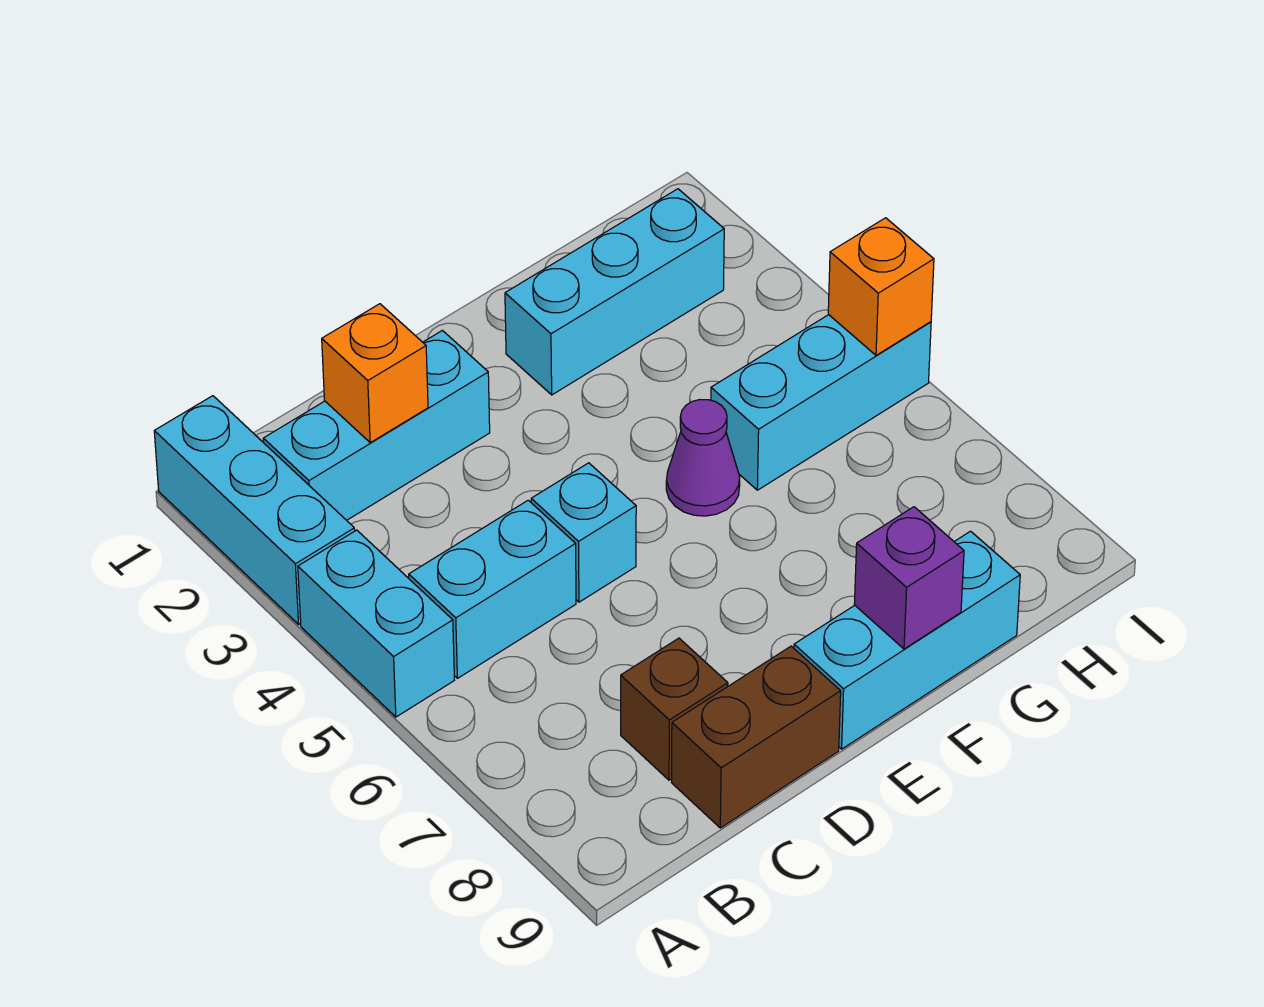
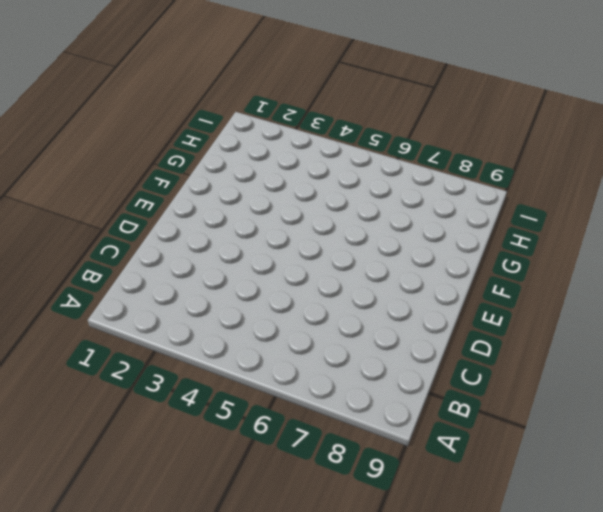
none -> cyan 1x3 brick [154,396,355,624]
none -> cyan 1x2 brick [298,530,454,717]
none -> cyan 1x3 brick [263,330,490,520]

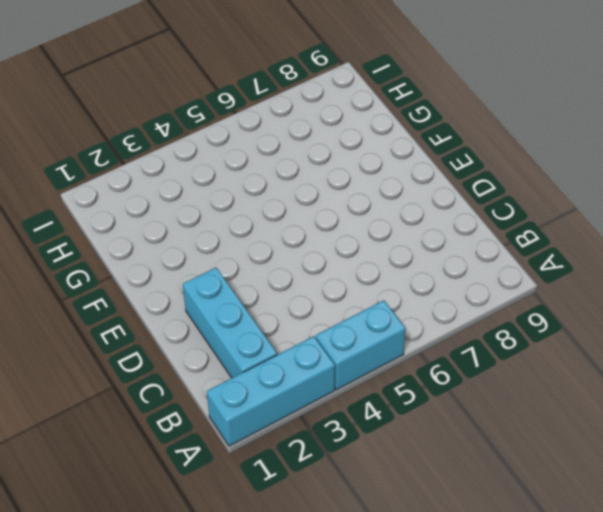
none -> cyan 1x2 brick [409,500,576,678]
none -> brown 1x1 brick [621,638,728,780]
none -> brown 1x2 brick [672,646,841,828]

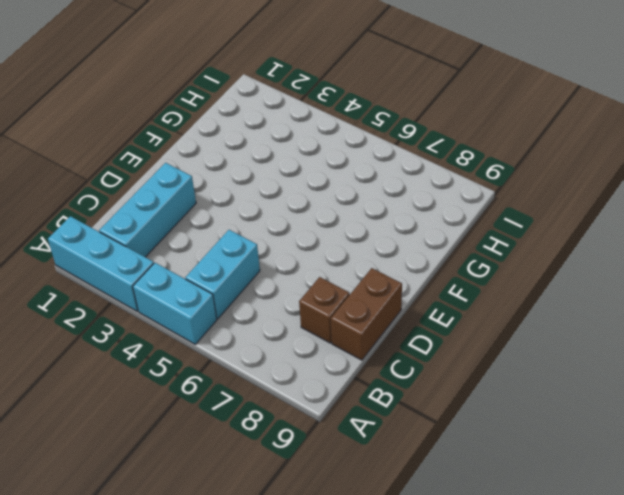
none -> cyan 1x1 brick [531,463,636,602]
none -> cyan 1x3 brick [794,531,1020,749]
none -> cyan 1x3 brick [505,189,724,395]

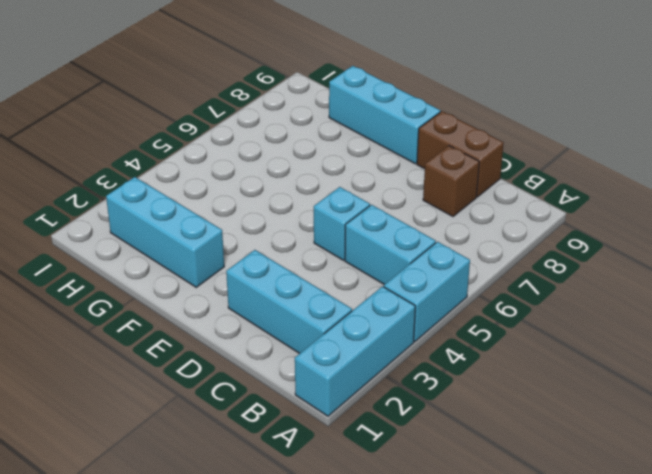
none -> purple 1x1 cone [666,400,740,516]
none -> cyan 1x3 brick [711,315,931,490]
none -> orange 1x1 brick [322,304,428,443]

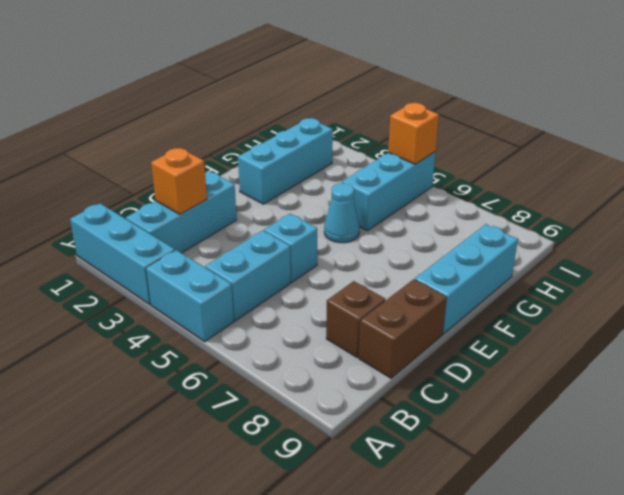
cyan 1x1 cone [324,183,359,243] -> purple 1x1 cone [666,400,740,516]
none -> purple 1x1 brick [854,507,964,649]

